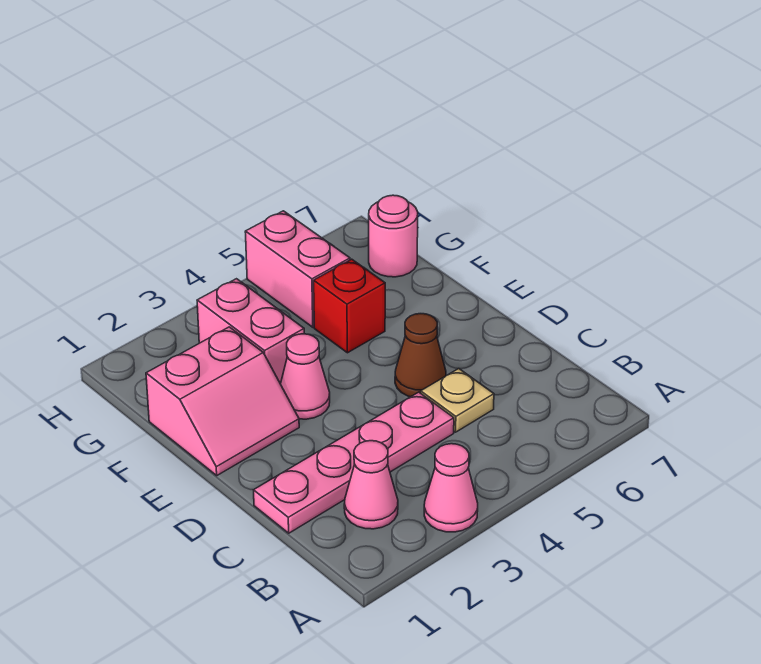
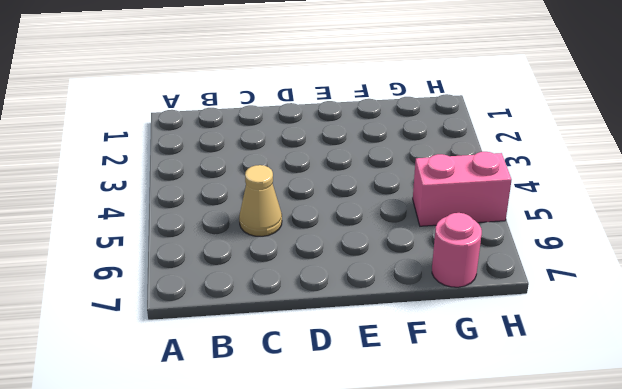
tan 1x1 cone [239,165,282,237] -> tan 1x1 plate [421,369,494,432]
none -> pink 1x1 cone [424,444,478,532]
none -> pink 1x1 cone [344,441,398,529]

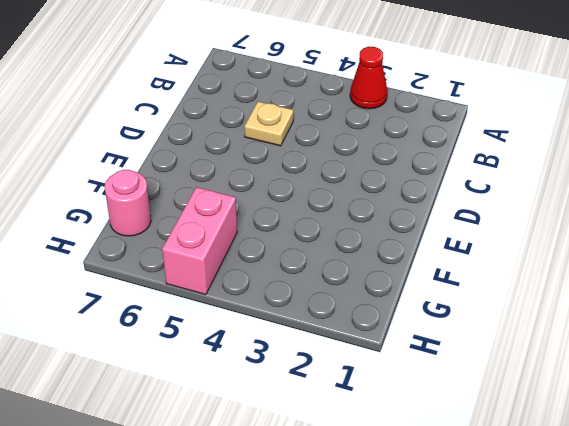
red 1x1 cone [350,47,387,109] -> pink 1x1 cone [424,444,478,532]
none -> pink 1x1 cone [344,441,398,529]
none -> pink 1x4 plate [254,392,454,533]

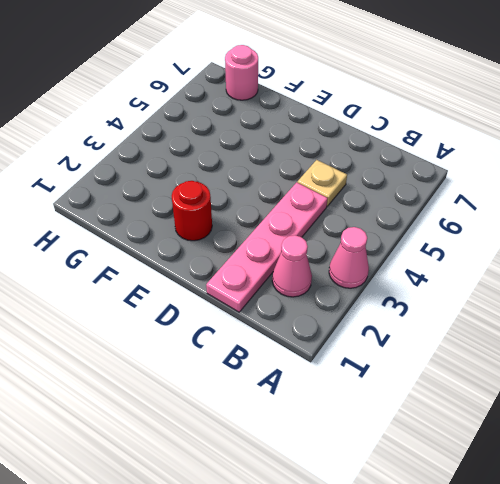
red 1x1 round brick [172,181,212,241] -> pink 2x2 slope [146,327,299,475]
none -> brown 1x1 cone [395,314,446,397]
none -> pink 1x1 cone [281,334,330,419]

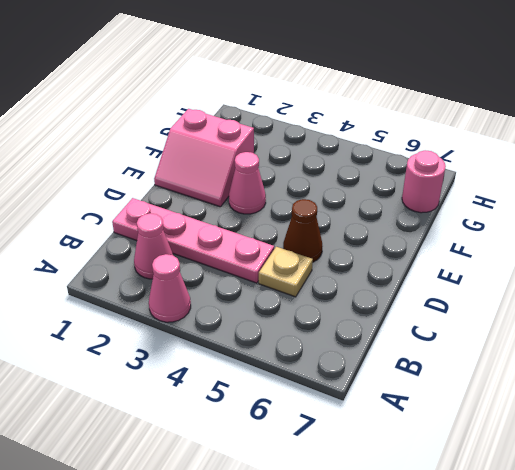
none -> pink 1x2 brick [197,279,304,384]
none -> red 1x1 brick [314,259,385,353]

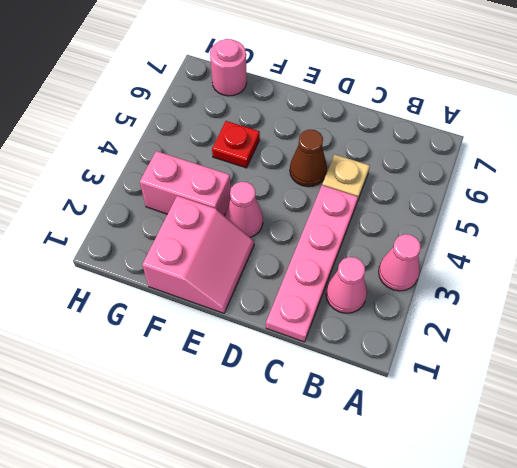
red 1x1 plate [212,121,260,168] -> red 1x1 brick [314,259,385,353]
none -> pink 1x2 brick [245,211,350,327]

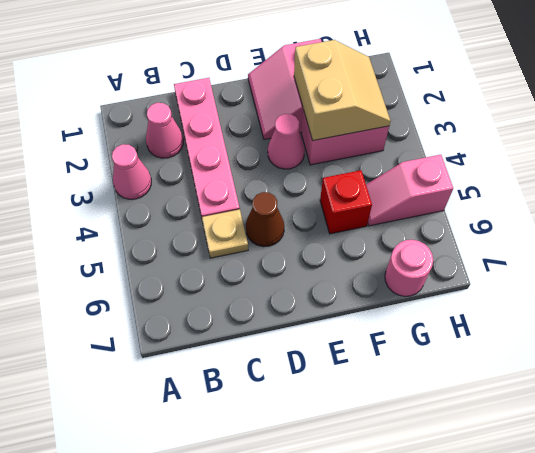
tan 2x2 slope [294,40,391,141] -> none
pink 1x2 slope [366,155,453,226] -> pink 1x2 brick [245,211,350,327]

